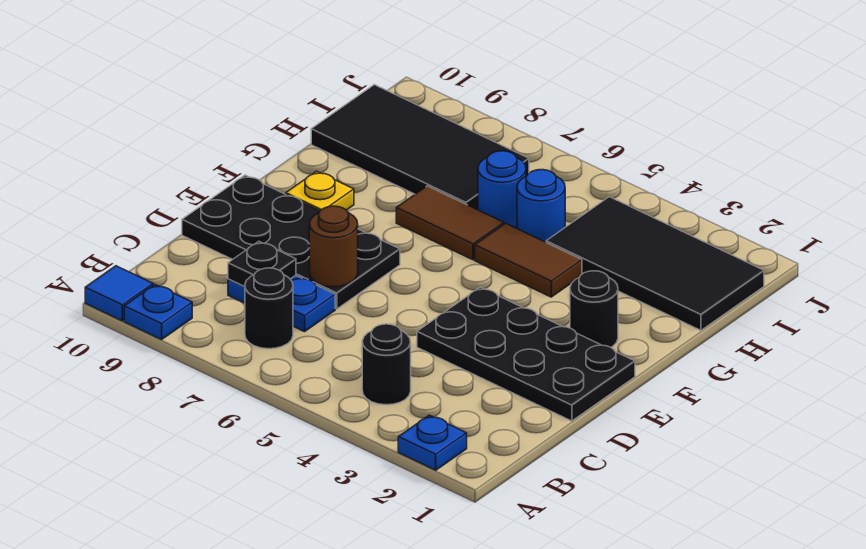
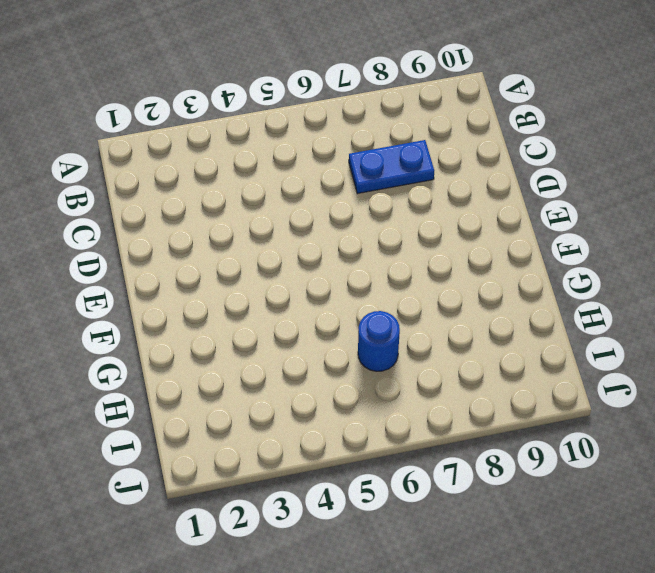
none -> blue 1x1 plate [398,415,467,470]
none -> blue 1x1 plate [124,285,192,340]
none -> blue 1x1 tile [85,266,153,321]

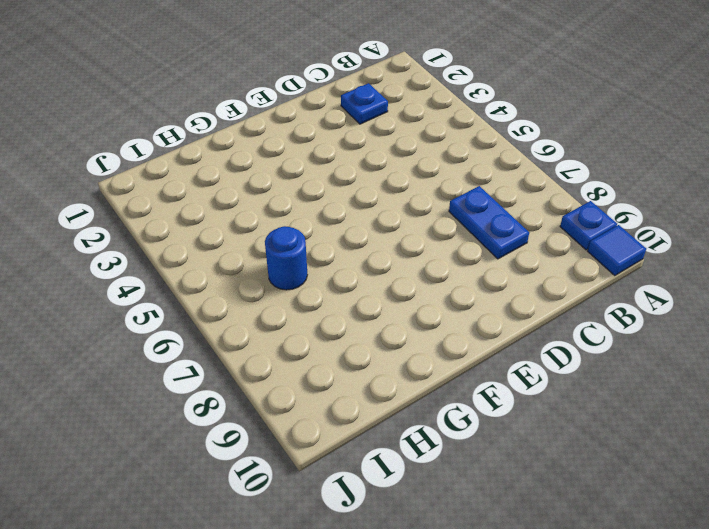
blue 1x1 plate [341,83,388,124] -> blue 1x1 plate moved to [398,415,467,470]
none -> black 1x1 round brick [362,324,411,405]
none -> black 1x1 round brick [245,268,293,349]
none -> black 2x4 plate [417,287,635,421]

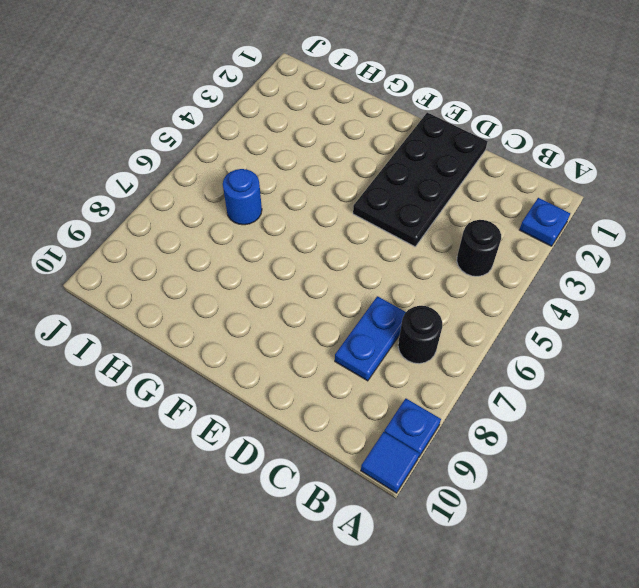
none -> black 2x4 plate [182,175,400,309]
none -> black 1x1 round brick [570,271,618,347]
none -> yellow 1x1 plate [286,171,354,211]

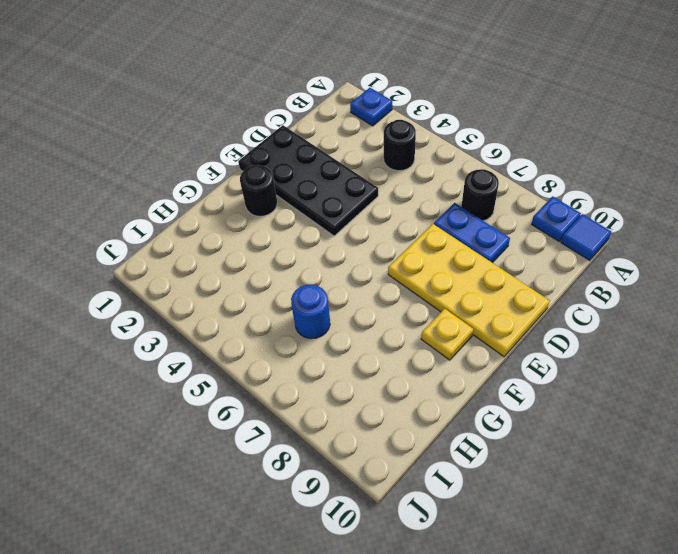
yellow 2x4 plate [388,224,550,357] -> black 2x4 plate [182,175,400,309]
none -> brown 1x2 tile [475,223,582,297]
none -> brown 1x2 tile [396,186,504,260]
none -> black 2x4 tile [546,197,764,330]

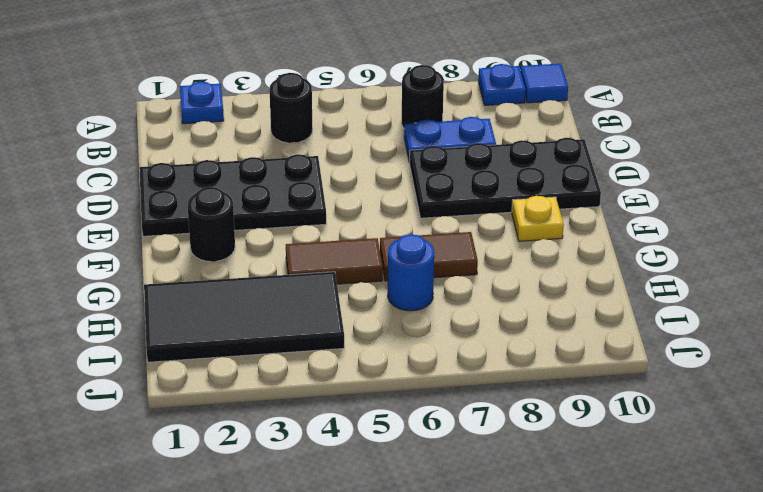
none -> blue 1x1 round brick [517,170,565,242]
none -> black 2x4 tile [311,85,529,210]
none -> black 1x1 plate [228,241,296,287]

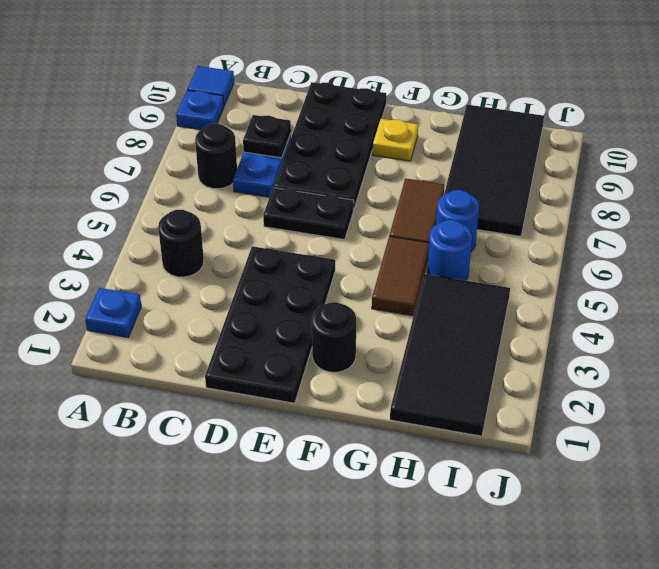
black 1x2 plate [263,188,354,240] -> none
none -> brown 1x1 round brick [309,206,358,287]

